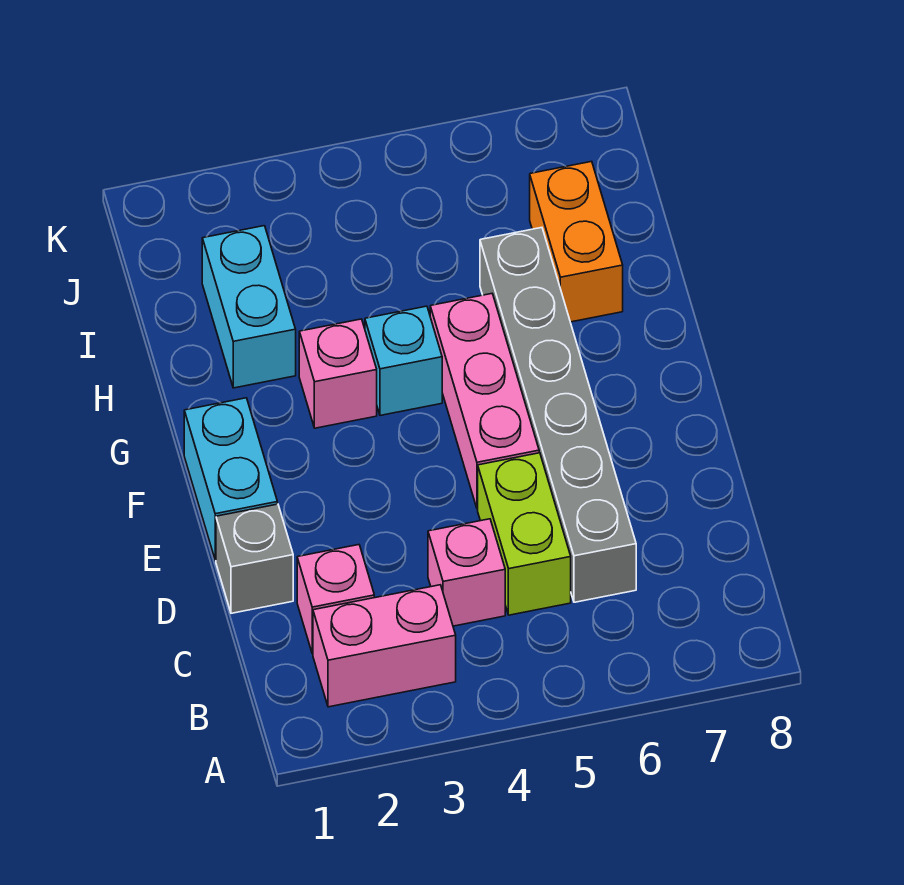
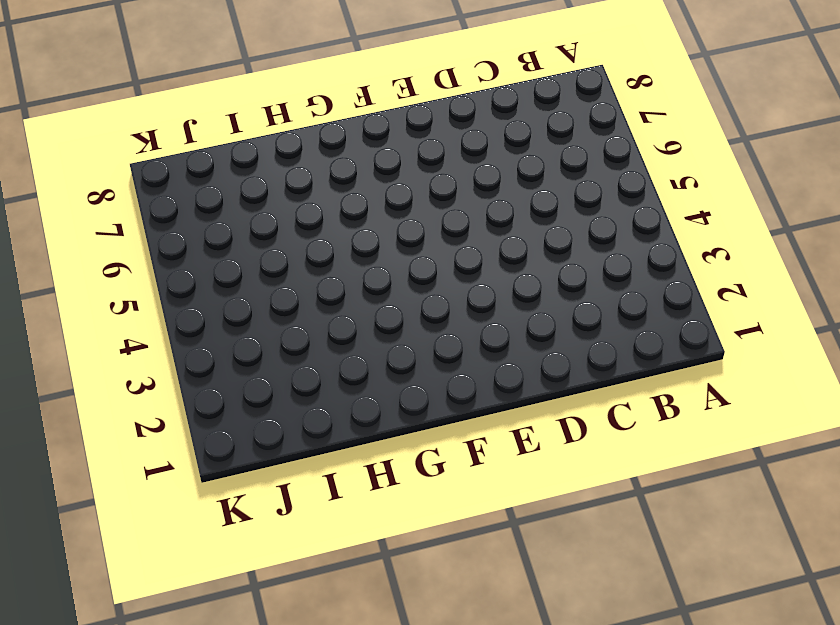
none -> pink 1x2 brick [313,585,456,707]
none -> pink 1x1 brick [297,545,374,654]
none -> pink 1x1 brick [428,519,505,626]

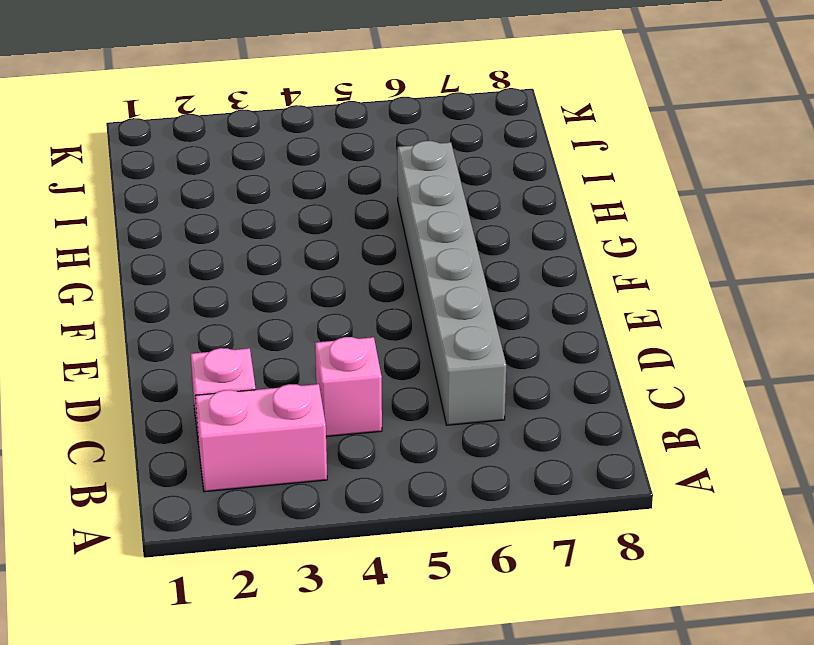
none -> lime 1x2 brick [478,453,571,615]
none -> grey 1x1 brick [216,504,293,613]
none -> cyan 1x2 brick [184,398,277,560]

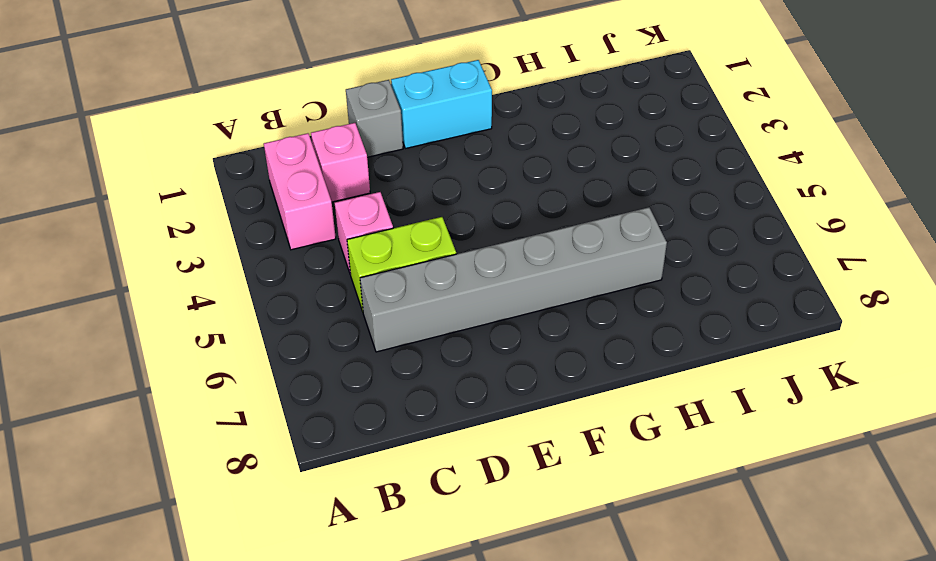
none -> pink 1x3 brick [430,294,539,509]
none -> pink 1x1 brick [299,319,377,428]
none -> cyan 1x1 brick [365,306,442,416]

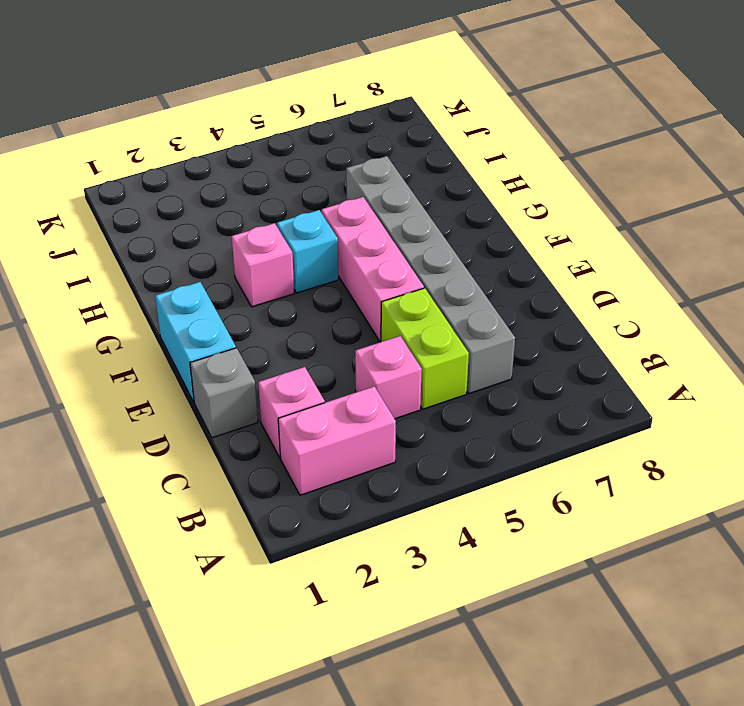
none -> cyan 1x2 brick [202,226,296,388]
none -> orange 1x2 brick [530,161,623,322]

